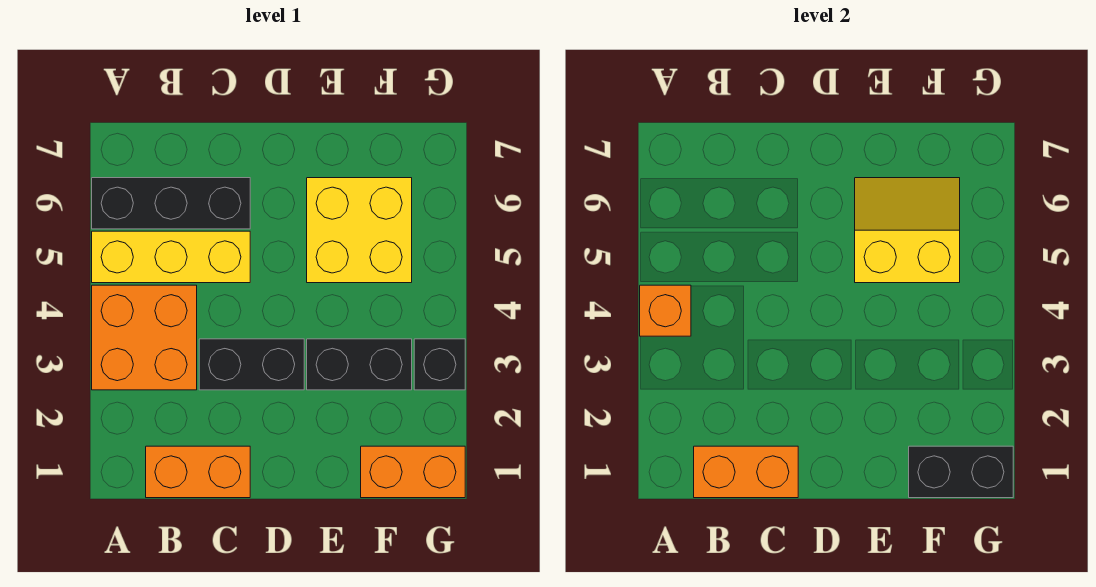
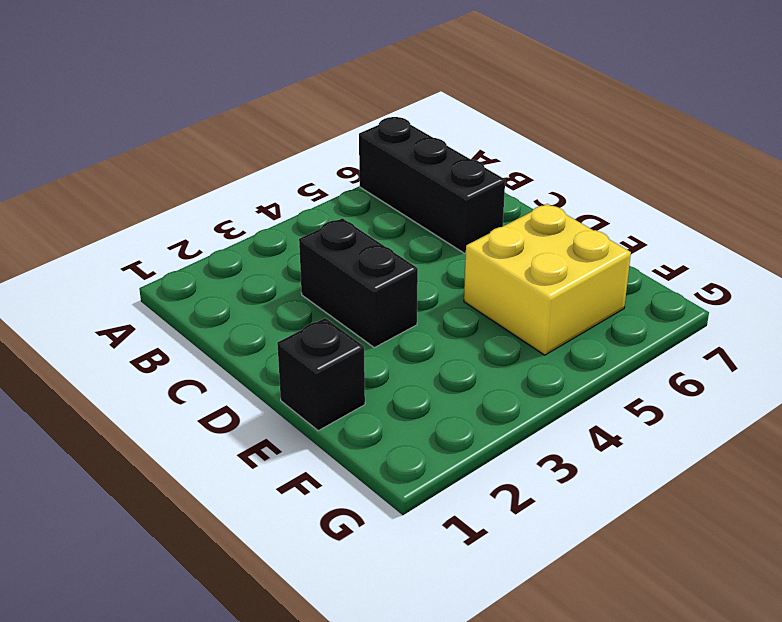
black 1x1 brick [277,318,365,431] -> black 1x1 brick moved to [414,339,465,390]
none -> orange 2x2 brick [92,285,197,390]
none -> yellow 1x3 brick [92,231,250,283]
none -> orange 1x2 brick [146,446,250,498]

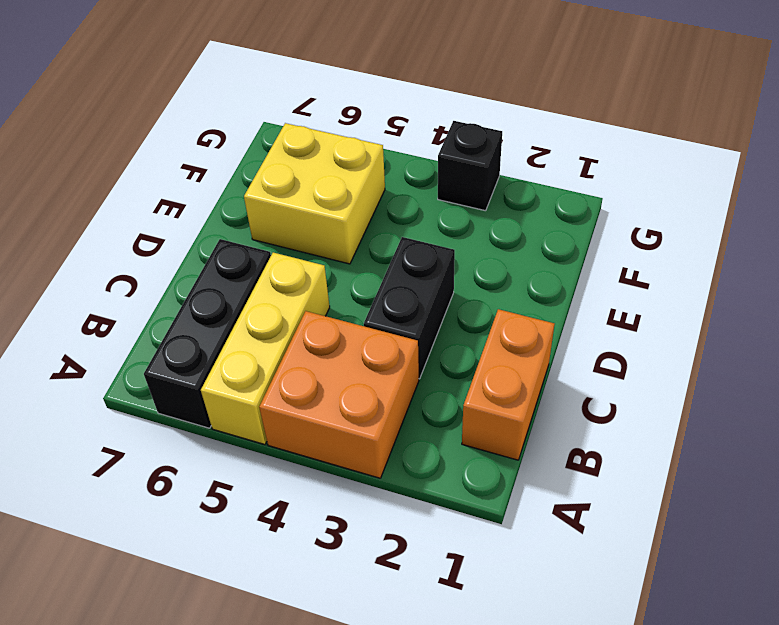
none -> black 1x2 brick [307,339,412,390]
none -> orange 1x2 brick [361,446,465,498]
none -> orange 1x1 brick [640,285,691,336]

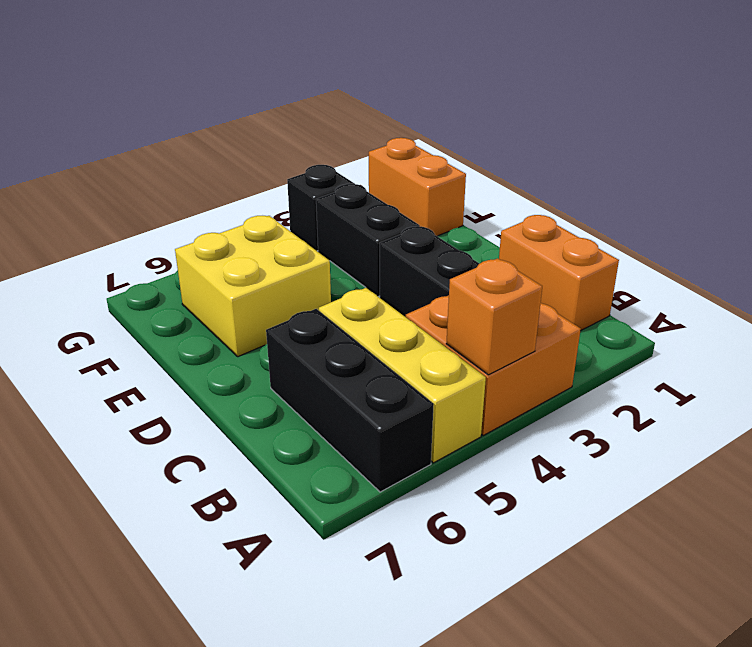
none -> orange 1x2 brick [694,446,798,498]
none -> yellow 2x2 slope [855,178,960,283]
none -> black 1x2 brick [909,446,1013,498]

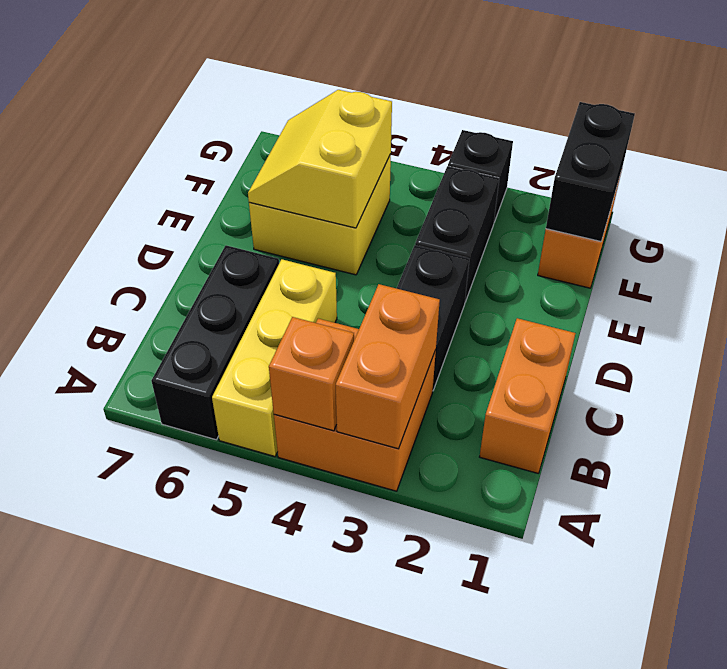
orange 1x2 brick [336,284,440,449] -> orange 1x2 brick moved to [694,446,798,498]

